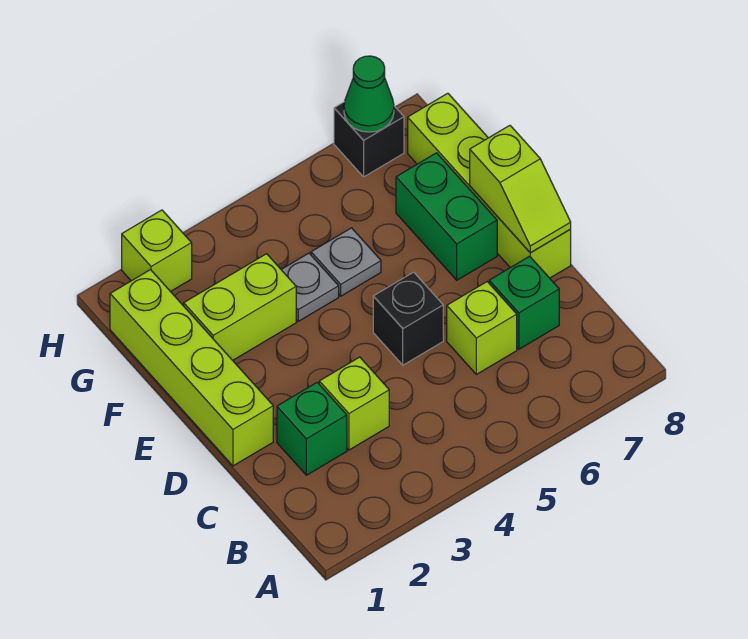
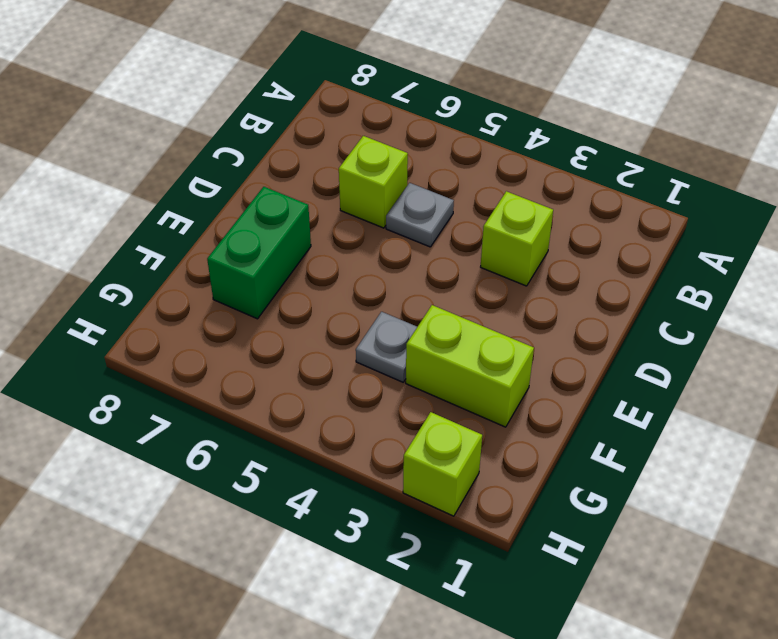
grey 1x1 plate [386,183,454,247] -> grey 1x1 plate moved to [311,228,381,296]
none -> green 1x1 brick [277,382,347,475]
none -> green 1x1 brick [489,256,559,349]
none -> lime 1x4 brick [110,270,273,466]

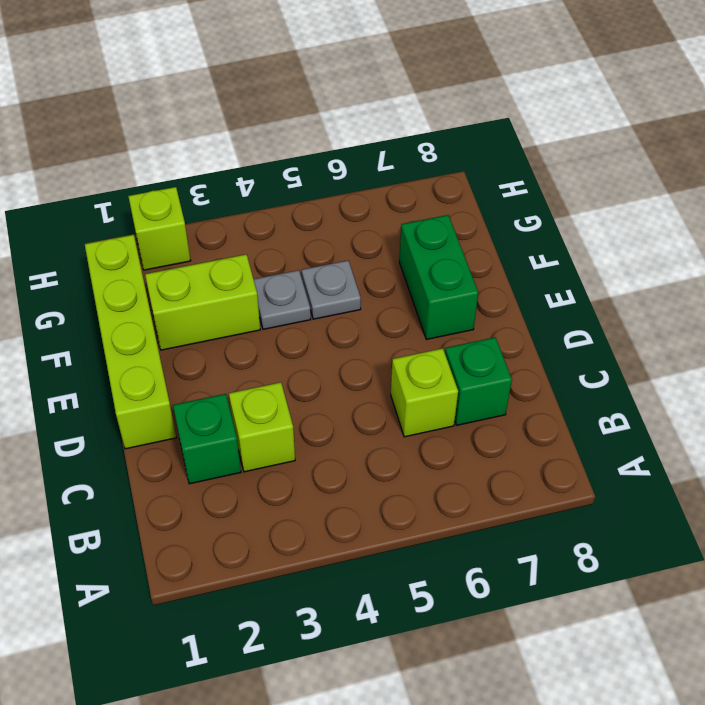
none -> black 1x1 brick [373,272,443,365]
none -> lime 1x4 brick [408,93,571,278]
none -> black 1x1 brick [334,102,404,177]

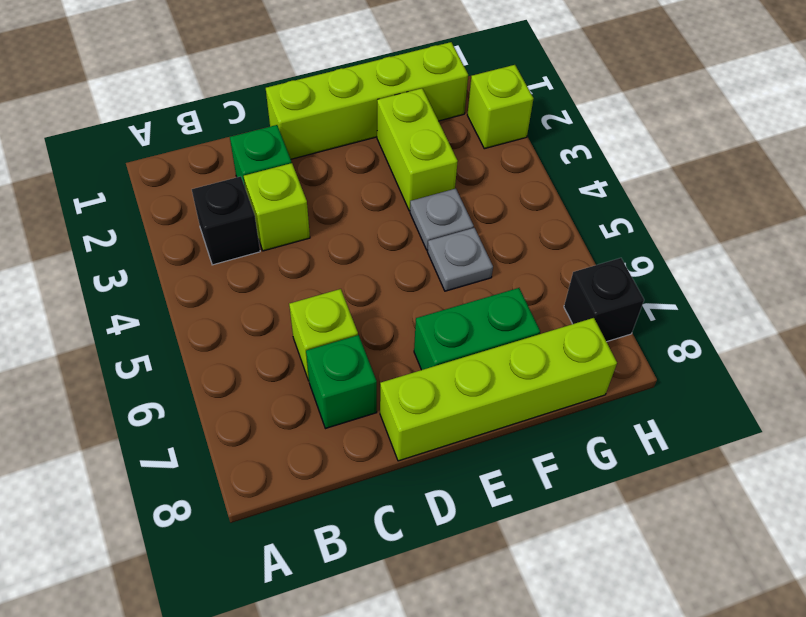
black 1x1 brick [192,176,260,265] -> black 1x1 brick moved to [373,272,443,365]
none -> lime 1x2 slope [470,125,571,253]
none -> green 1x1 cone [344,56,394,132]

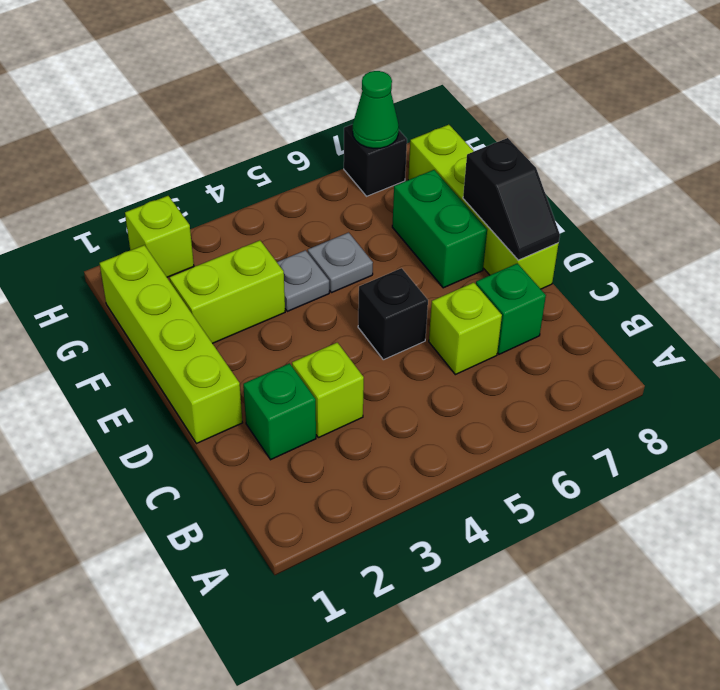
black 1x2 slope [463,138,560,260] -> lime 1x2 slope [470,125,571,253]

